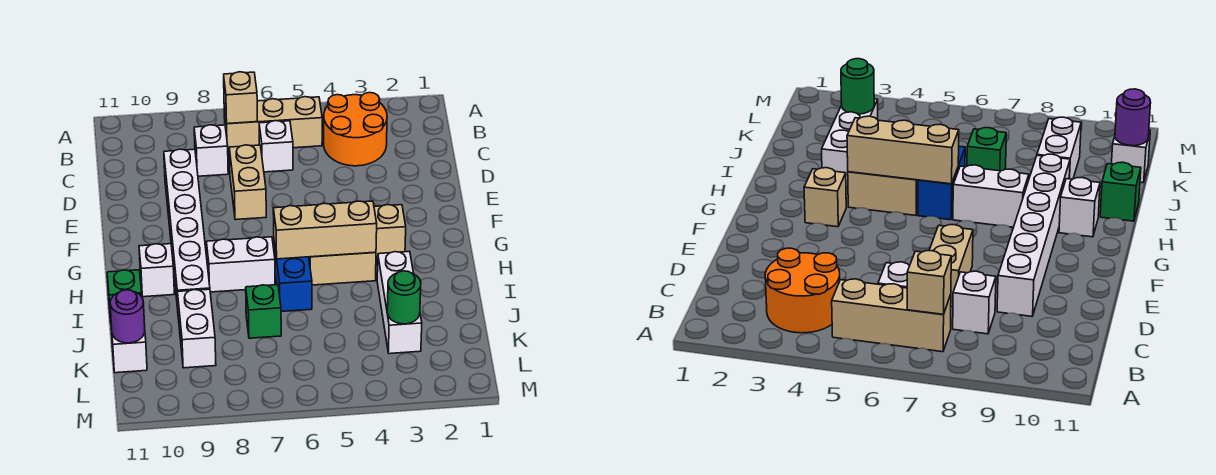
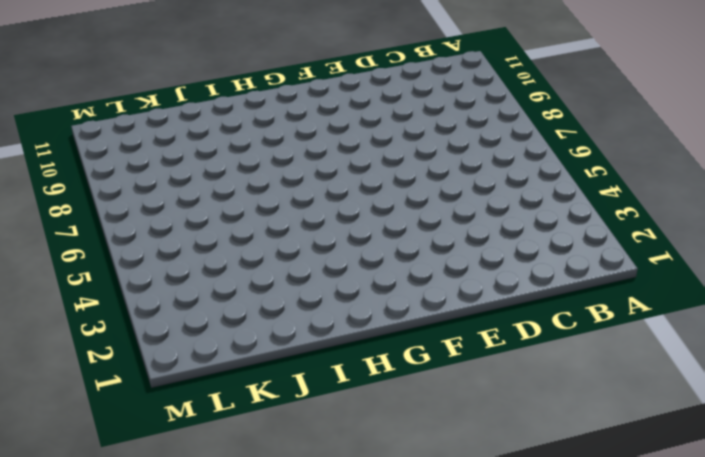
none -> orange 2x2 round brick [324,93,387,166]
none -> tan 1x3 brick [224,97,322,152]
none -> white 1x1 brick [259,121,293,172]

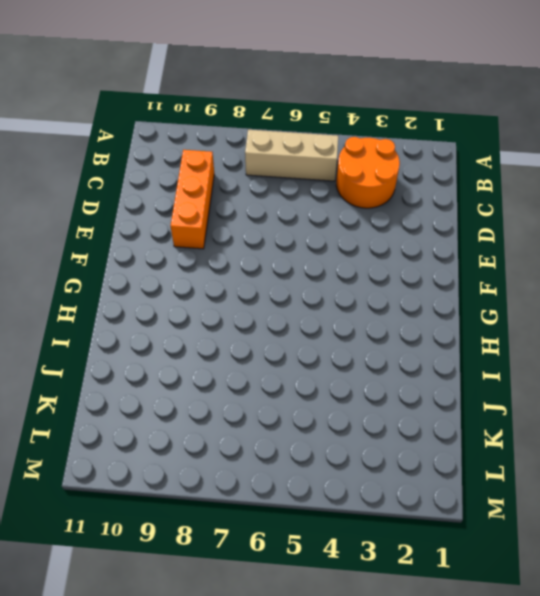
orange 1x3 brick [171,150,214,249] -> white 1x6 brick [164,149,210,309]
none -> white 1x1 brick [259,121,293,172]
none -> white 1x1 brick [194,125,228,176]
none -> tan 1x2 brick [229,145,266,220]

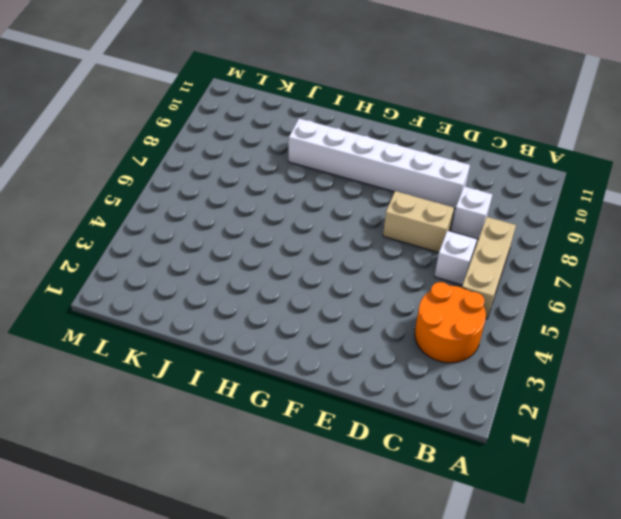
none -> tan 1x1 brick [374,205,406,257]
none -> tan 1x2 brick [309,252,376,285]
none -> blue 1x2 brick [274,243,312,312]

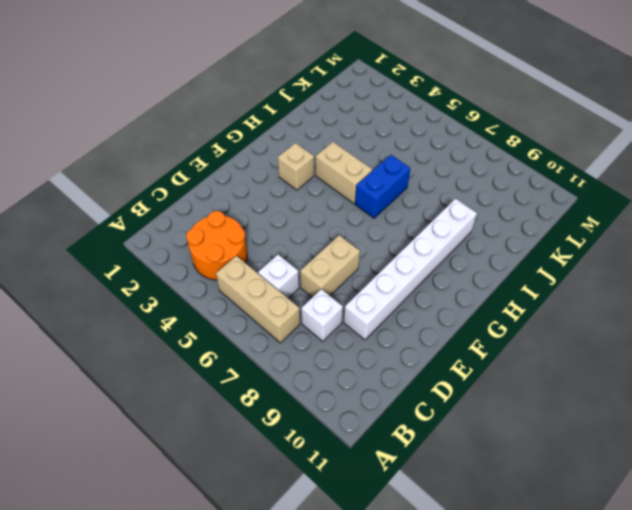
none -> white 1x2 brick [207,237,275,292]
none -> white 1x1 brick [139,244,174,297]
none -> white 1x3 brick [377,251,422,354]

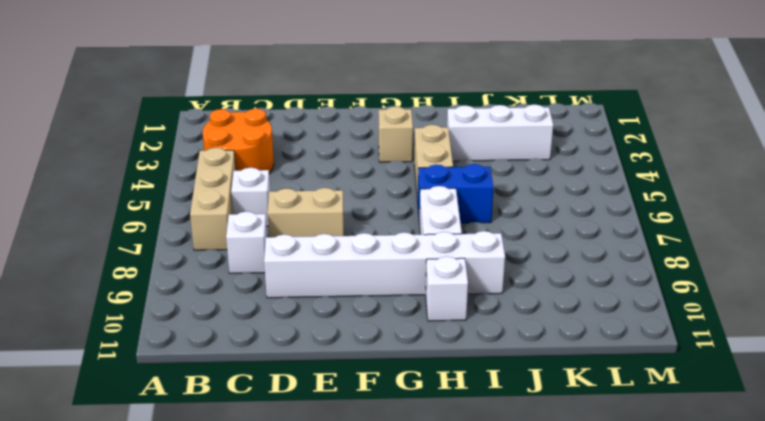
none -> green 1x1 brick [107,270,142,322]
none -> green 1x1 brick [246,285,281,338]
none -> white 1x2 brick [178,289,216,368]

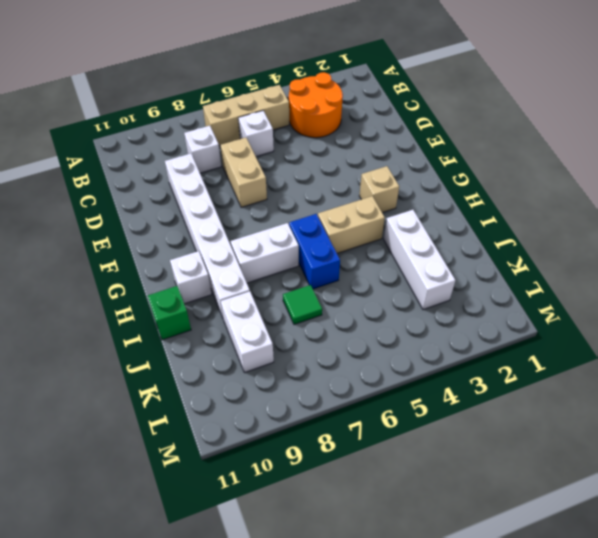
green 1x1 tile [283,285,322,324] -> green 1x1 brick [246,285,281,338]
none -> white 1x1 brick [111,326,147,373]
none -> tan 1x1 brick [224,72,257,124]
none -> tan 1x3 brick [273,201,377,259]

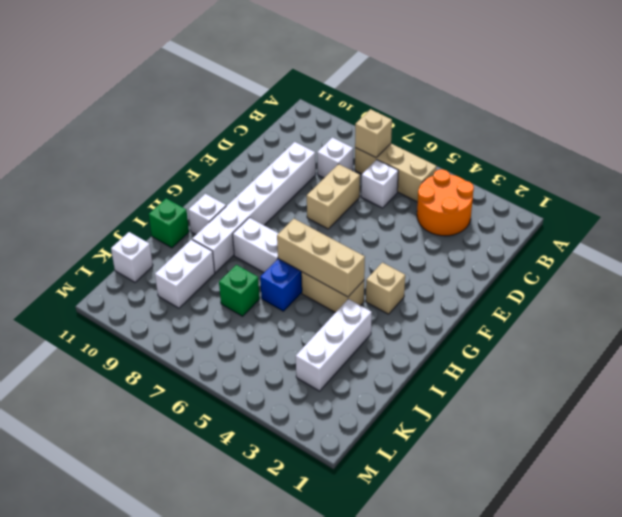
none -> green 1x1 round brick [387,271,421,324]
none -> purple 1x1 round brick [110,290,145,343]

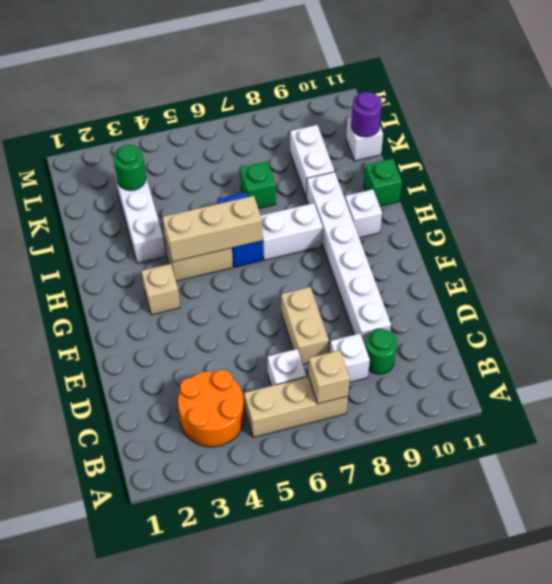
green 1x1 round brick [365,329,397,374] -> none

